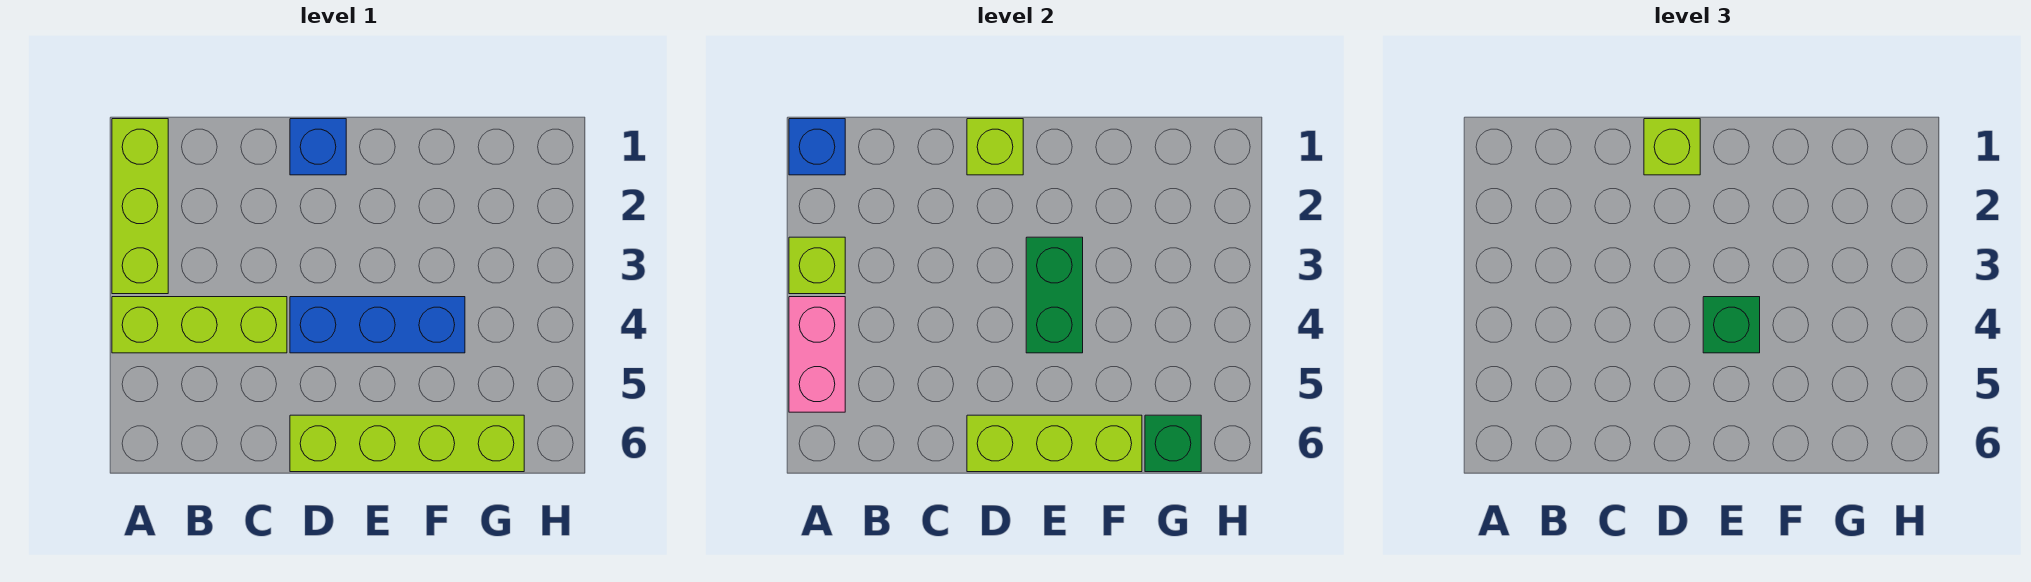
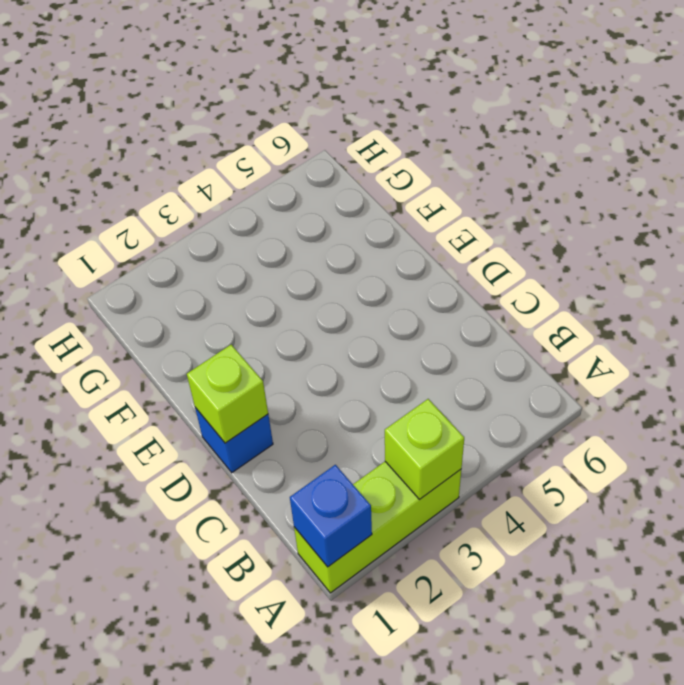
none -> lime 1x3 brick [112,297,287,353]
none -> blue 1x3 brick [290,297,465,353]
none -> lime 1x4 brick [290,415,524,472]

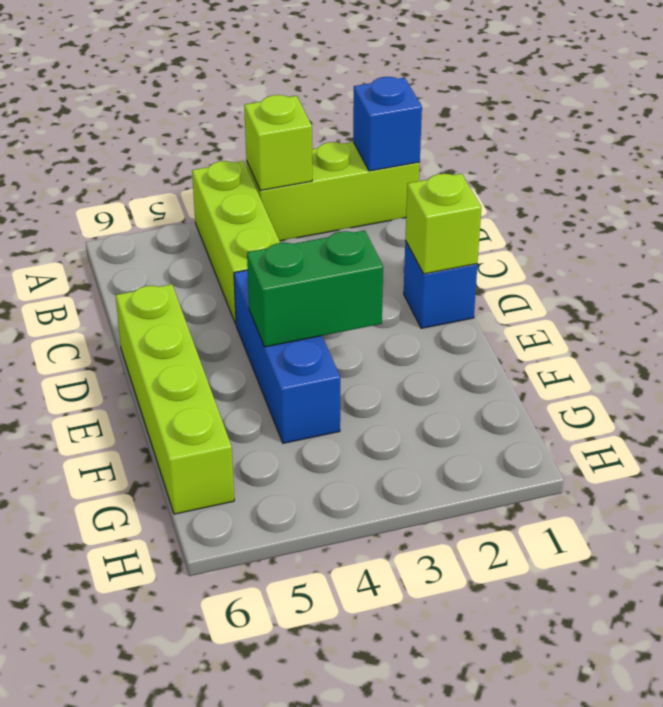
none -> pink 1x2 brick [789,297,845,412]
none -> lime 1x3 brick [967,415,1142,472]
none -> green 1x1 brick [1145,415,1201,472]

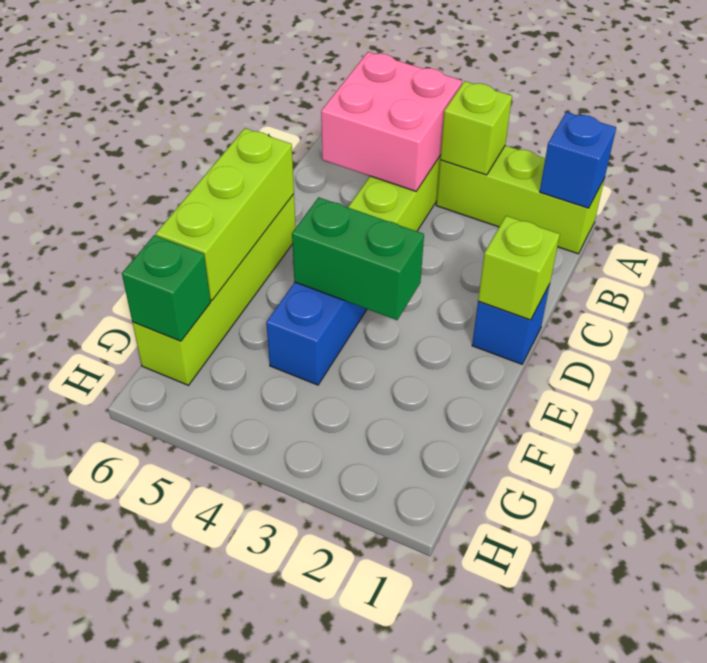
pink 2x2 brick [321,52,462,191] -> pink 1x2 brick [789,297,845,412]
none -> lime 1x1 brick [1644,119,1700,175]
none -> green 1x1 brick [1703,297,1760,353]

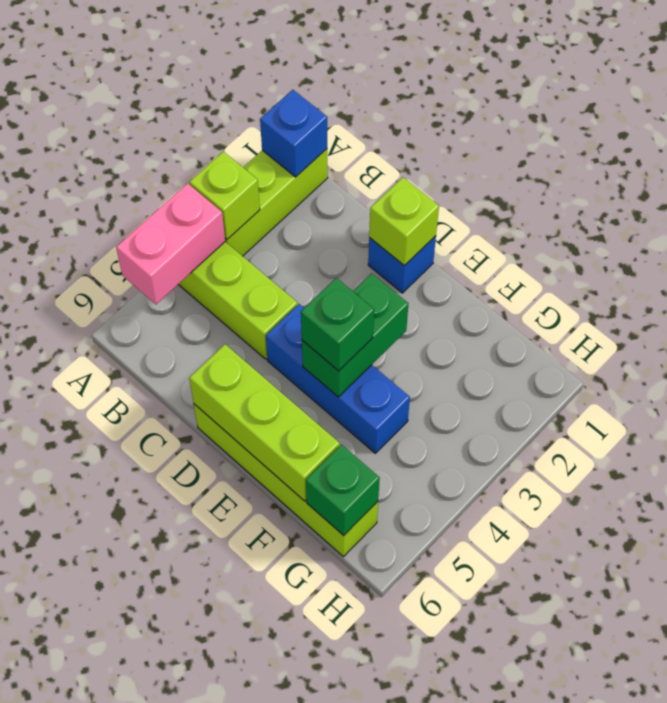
none -> lime 1x1 brick [1644,119,1700,175]

